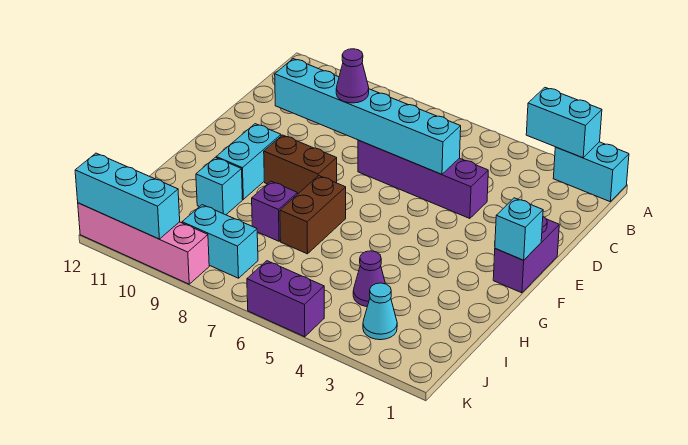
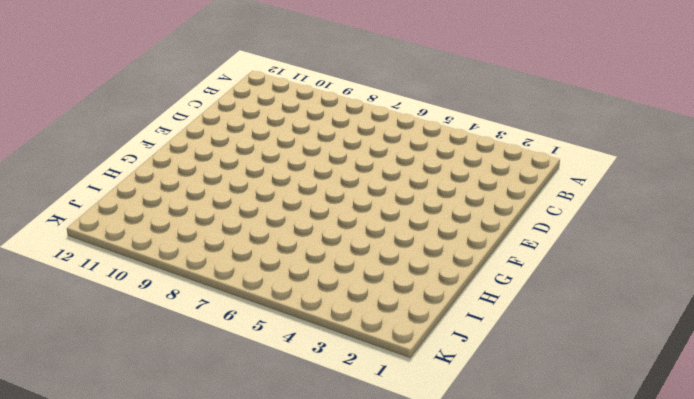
none -> cyan 1x2 brick [553,142,629,201]
none -> purple 1x4 brick [358,140,488,219]
none -> purple 1x2 brick [493,217,559,293]

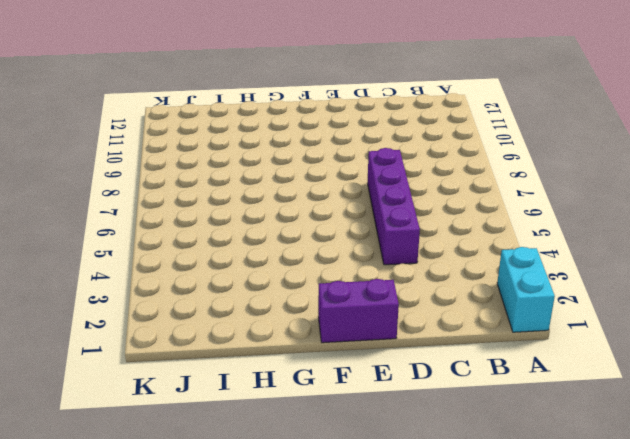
none -> brown 1x2 brick [264,135,337,194]
none -> cyan 1x2 brick [216,124,281,199]
none -> brown 1x2 brick [280,176,346,254]

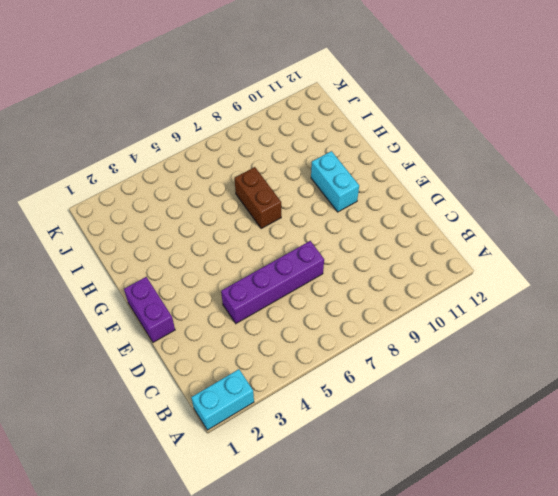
none -> brown 1x2 brick [264,135,337,194]
none -> purple 1x1 brick [252,181,298,241]
none -> cyan 1x1 brick [196,157,242,215]

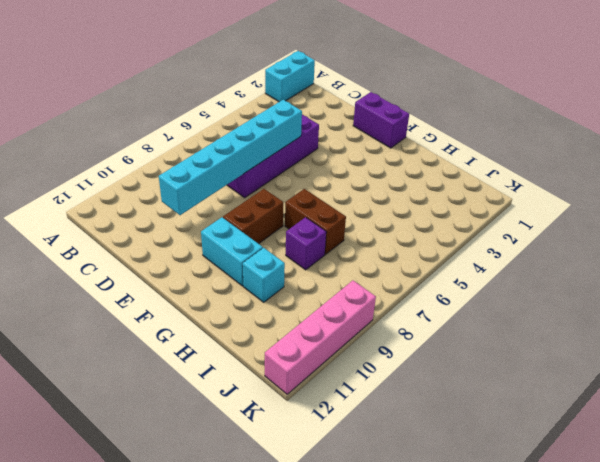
none -> purple 1x1 cone [353,251,385,307]
none -> cyan 1x1 cone [363,283,397,340]
none -> cyan 1x2 brick [182,205,258,278]

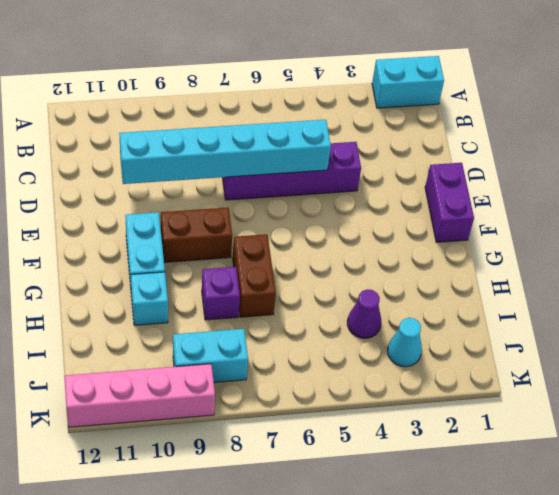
none -> purple 1x2 brick [247,261,324,337]
none -> cyan 1x2 brick [526,88,602,158]
none -> cyan 1x1 brick [495,198,543,260]

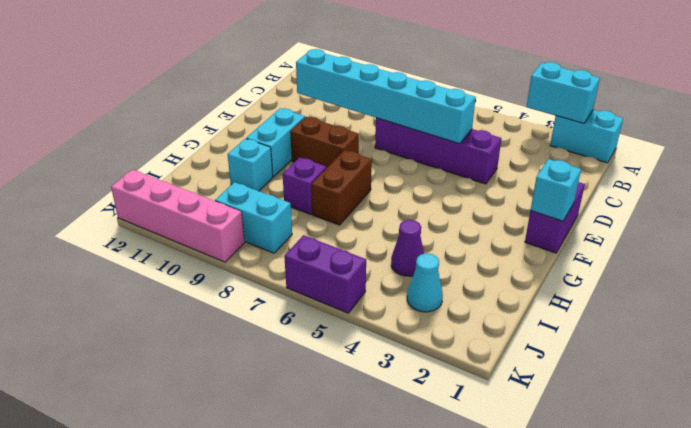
none -> cyan 1x3 brick [75,153,180,239]
none -> purple 1x1 cone [336,49,369,103]

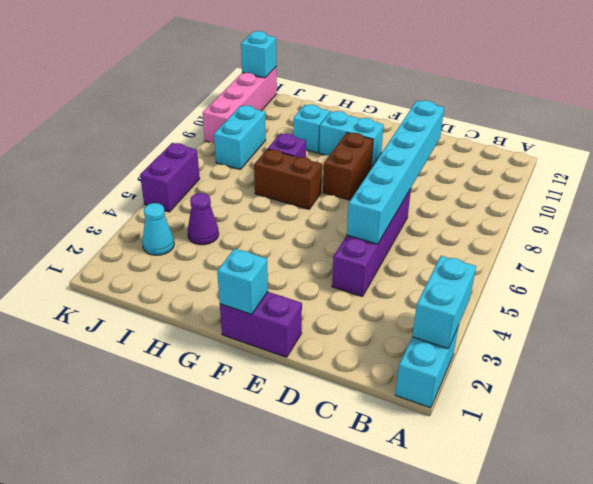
cyan 1x1 brick [241,31,276,78] -> cyan 1x3 brick [75,153,180,239]
none -> purple 1x1 cone [336,49,369,103]

